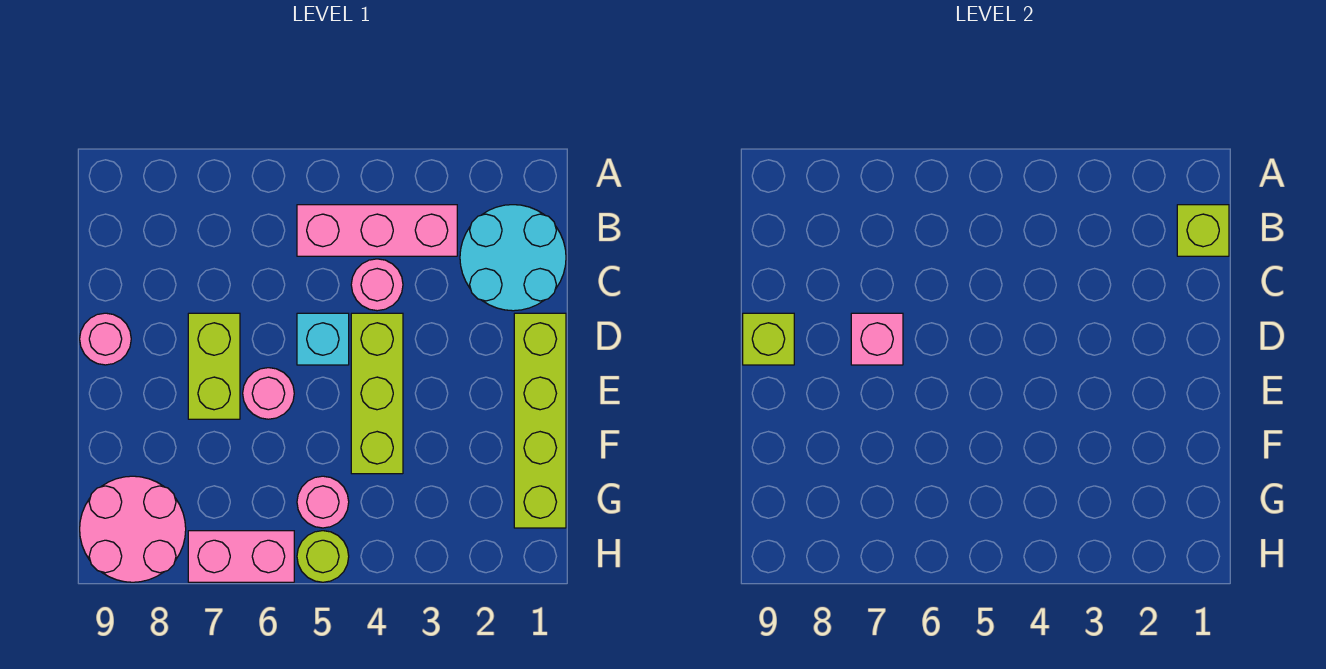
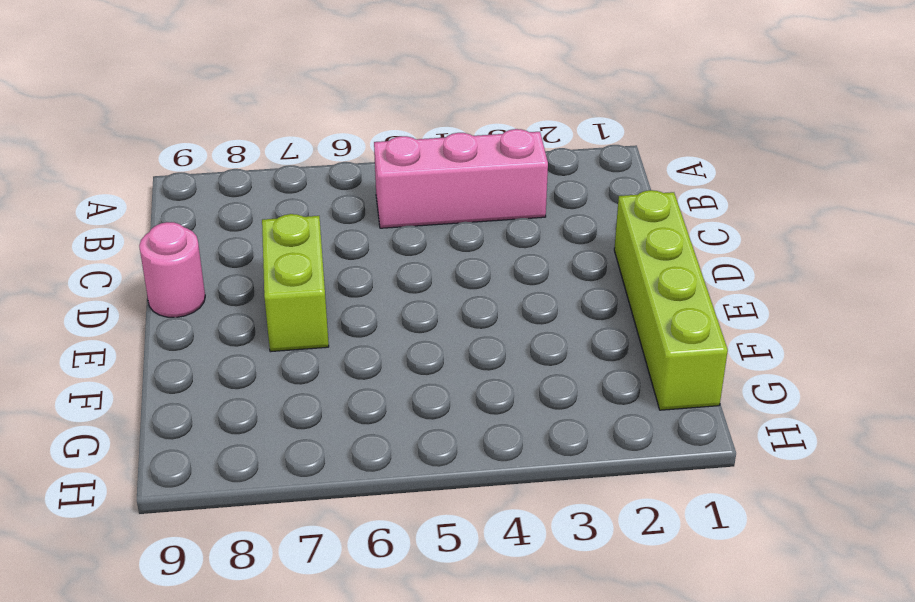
none -> cyan 2x2 round brick [460,205,566,311]
none -> pink 1x1 round brick [351,259,403,311]
none -> lime 1x3 brick [351,313,403,474]

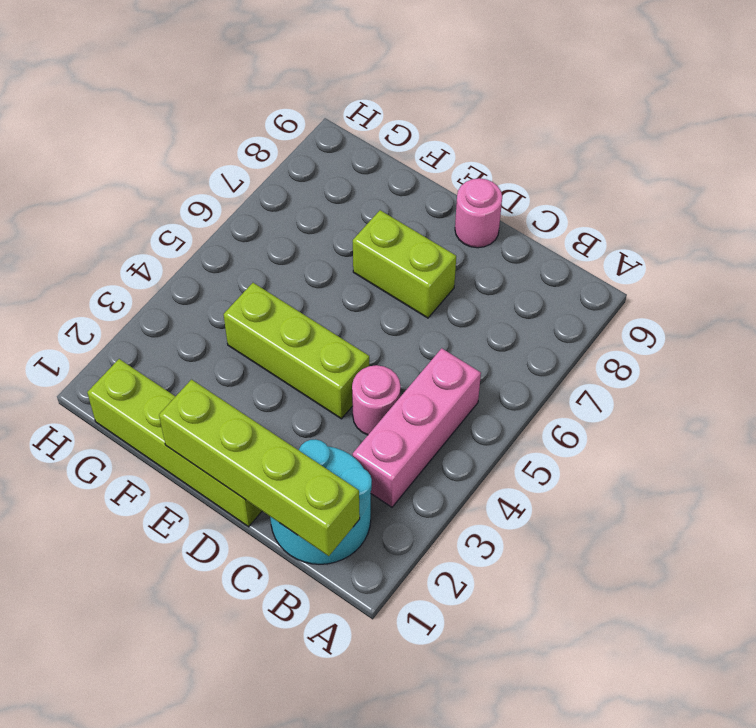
lime 1x4 brick [159,380,360,556] -> lime 1x1 brick [1177,205,1229,256]
none -> cyan 1x1 brick [297,313,349,365]
none -> pink 1x1 round brick [243,368,294,419]
none -> pink 1x1 round brick [297,476,349,528]

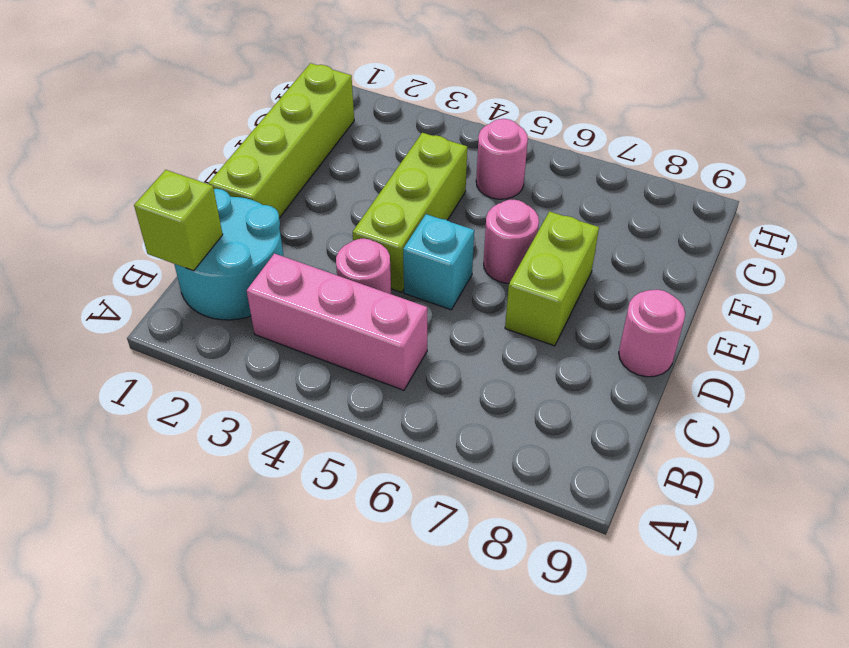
none -> pink 2x2 round brick [80,476,186,582]
none -> lime 1x1 round brick [297,531,349,582]
none -> pink 1x2 brick [188,531,294,582]

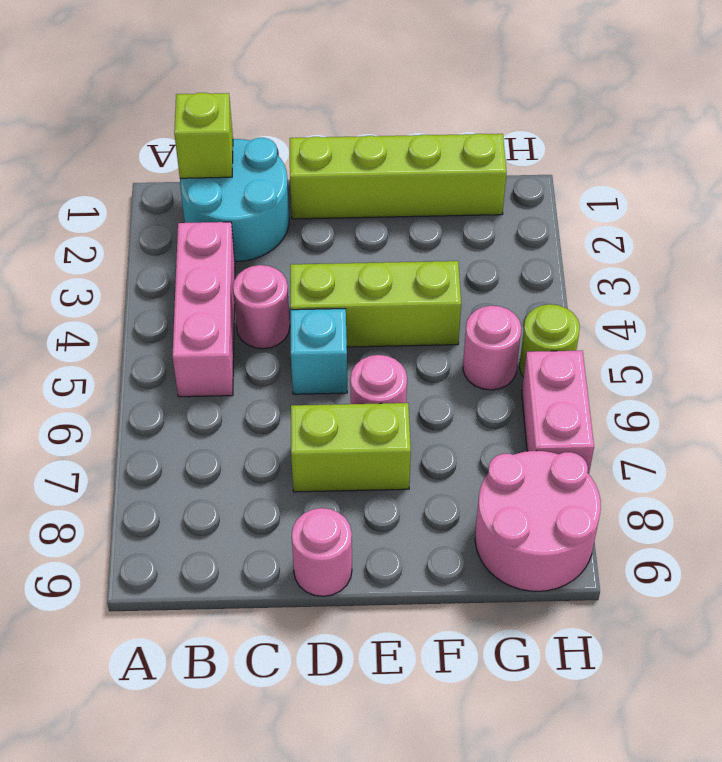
none -> pink 1x1 brick [851,313,903,365]
none -> lime 1x1 brick [743,313,794,365]

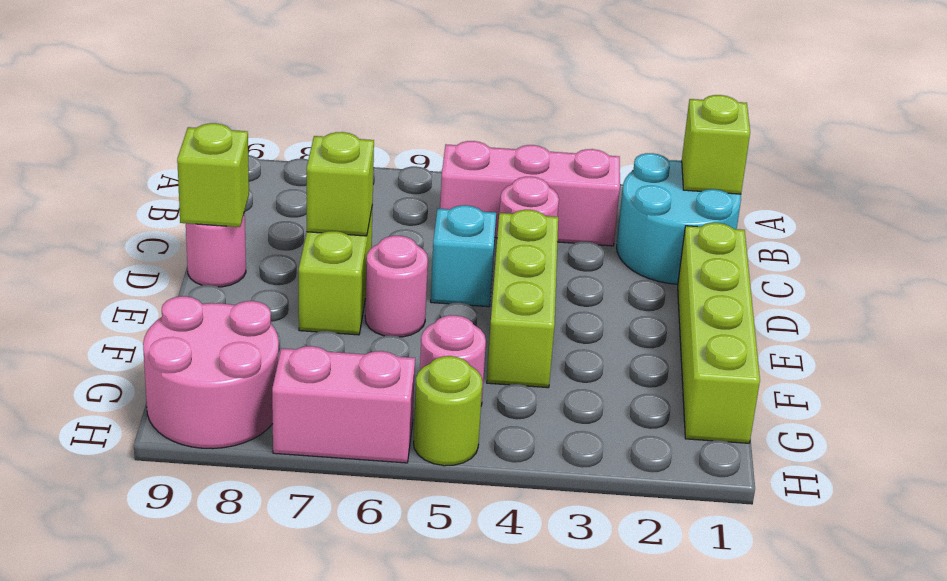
lime 1x1 brick [307,132,374,236] -> pink 1x1 brick [851,313,903,365]

